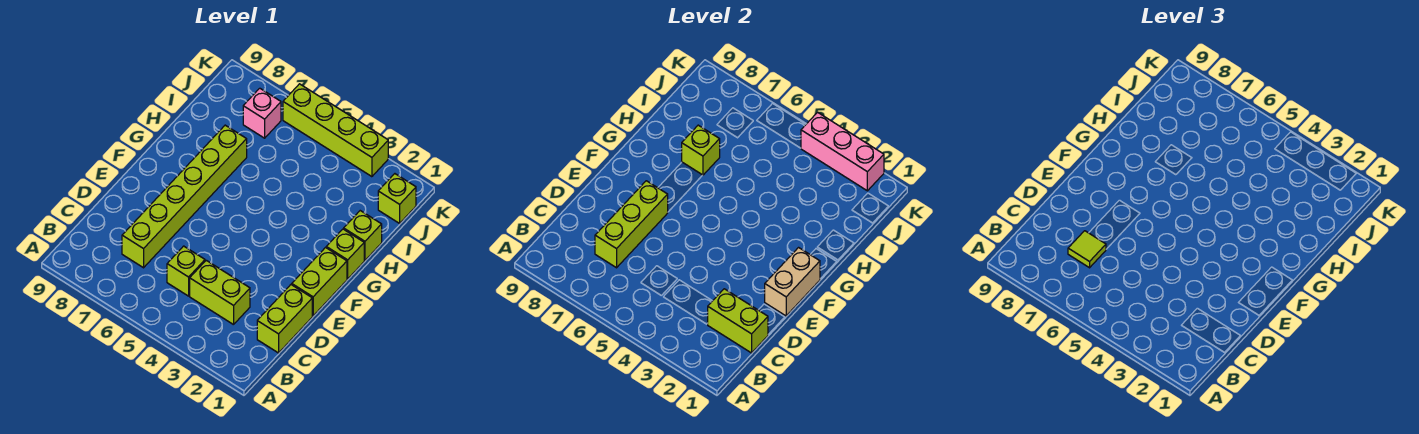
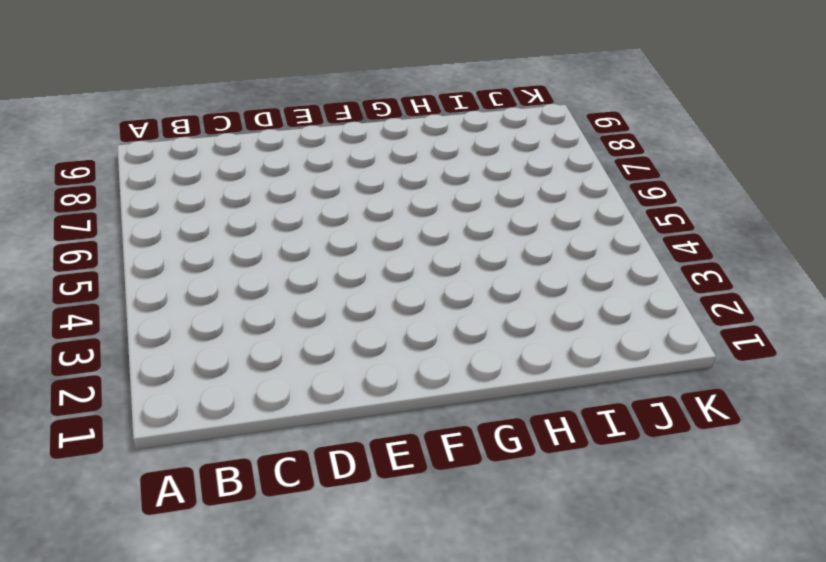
none -> lime 1x2 brick [257,285,312,353]
none -> lime 1x2 brick [190,260,250,325]
none -> lime 1x1 brick [167,246,205,296]

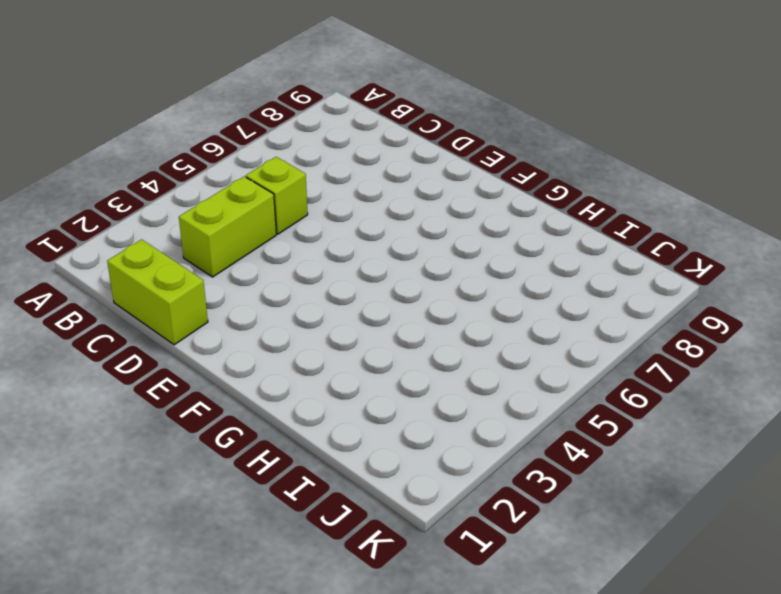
none -> lime 1x6 brick [122,125,247,268]
none -> lime 1x2 brick [292,248,347,316]
none -> lime 1x1 brick [326,229,364,279]

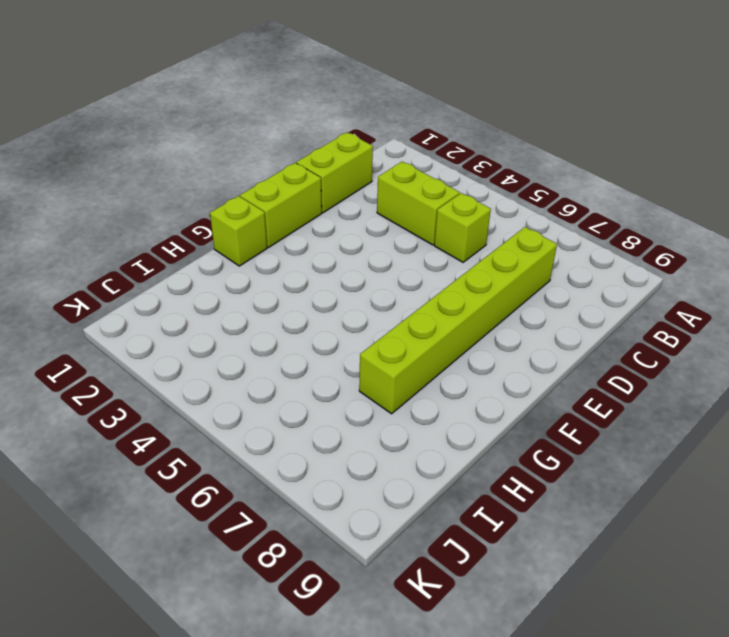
none -> lime 1x1 brick [344,211,382,260]
none -> lime 1x1 brick [378,174,416,223]
none -> pink 1x1 brick [243,88,281,138]

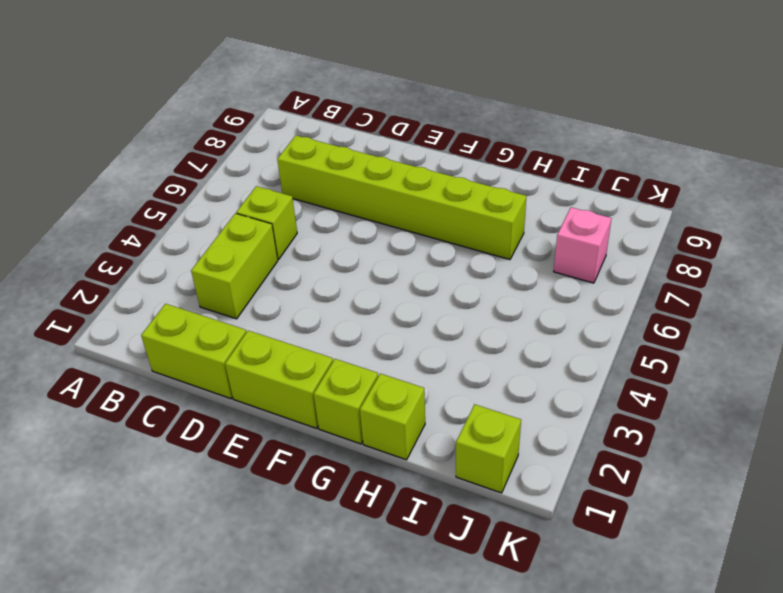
none -> lime 1x4 brick [283,84,388,177]
none -> lime 1x2 brick [708,289,768,353]
none -> lime 1x3 brick [595,181,668,268]

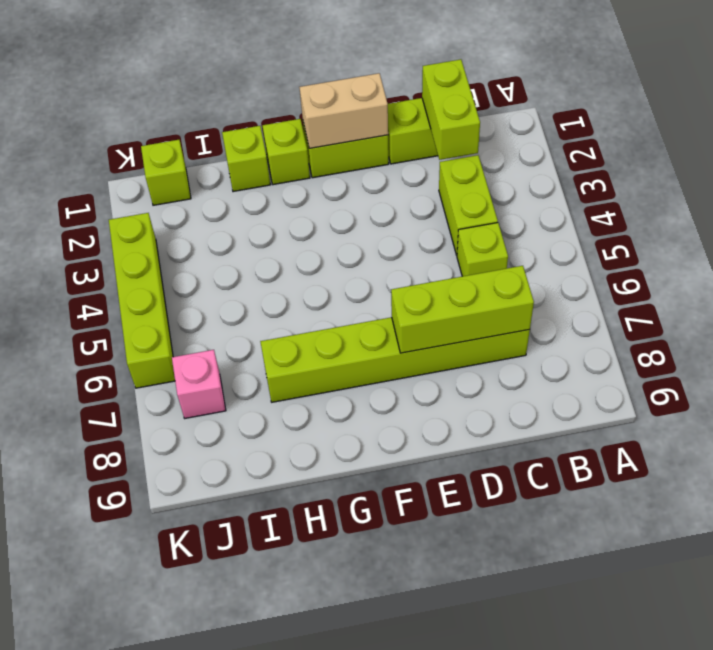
none -> lime 1x1 brick [682,125,720,175]
none -> pink 1x3 brick [801,112,884,191]
none -> lime 1x1 tile [1068,231,1106,268]

